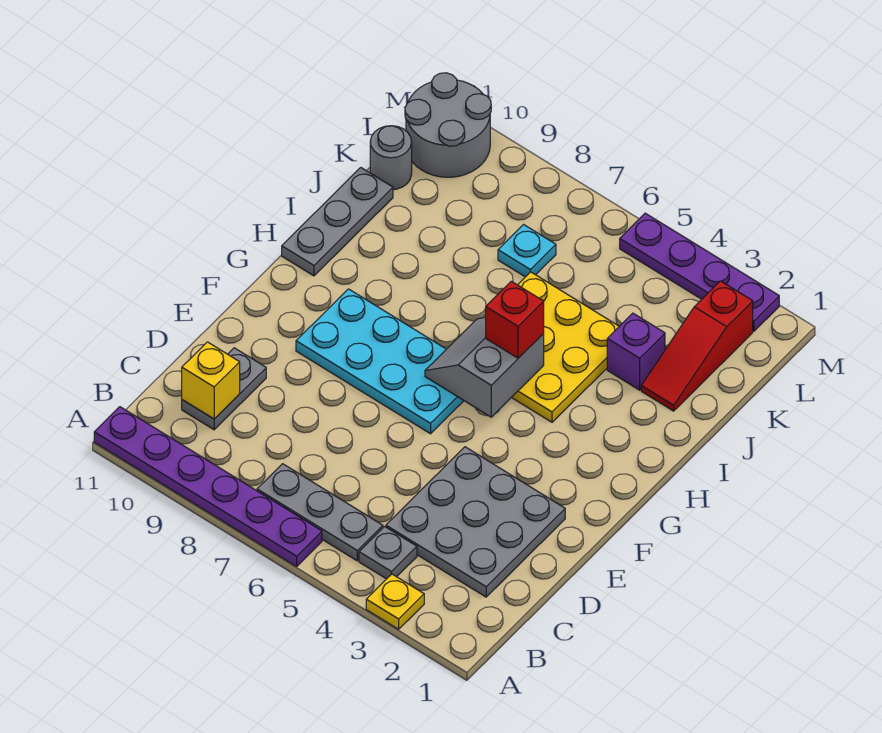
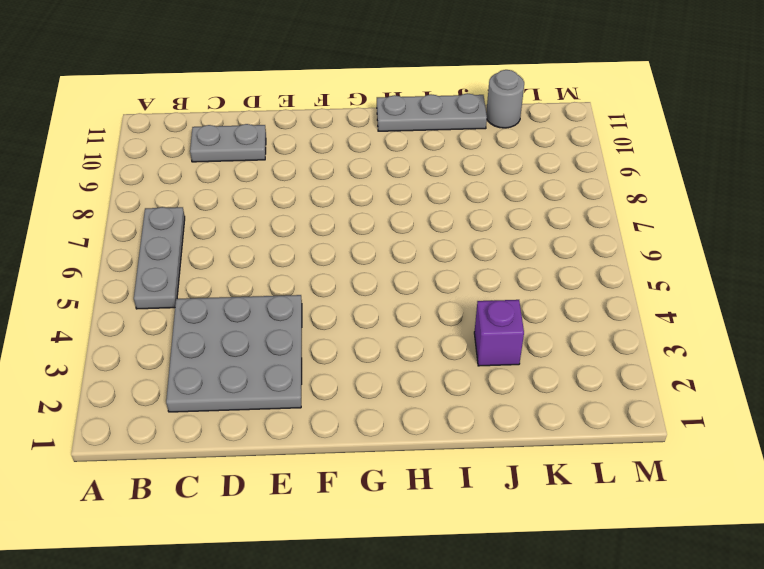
none -> yellow 1x1 plate [366,574,424,629]
none -> purple 1x6 plate [94,407,322,566]
none -> grey 1x1 plate [359,527,417,579]

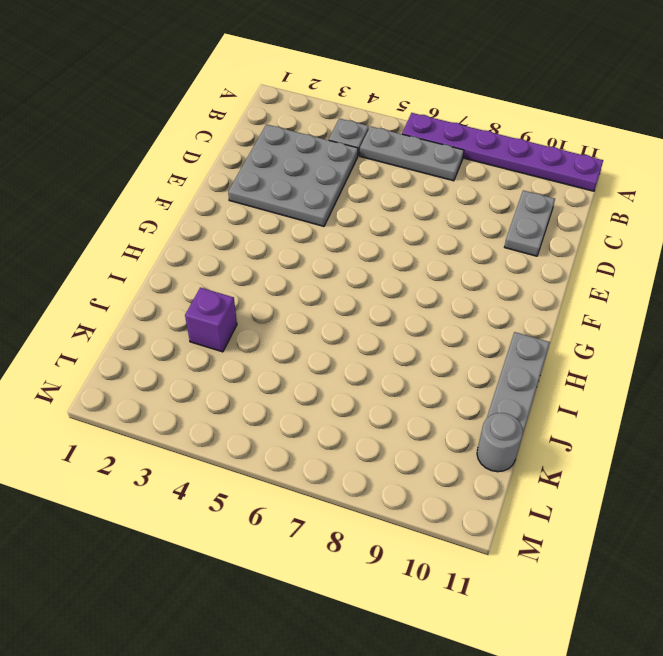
none -> yellow 1x1 plate [366,574,424,629]
none -> cyan 2x4 plate [296,289,464,434]
none -> yellow 3x3 plate [511,272,619,422]

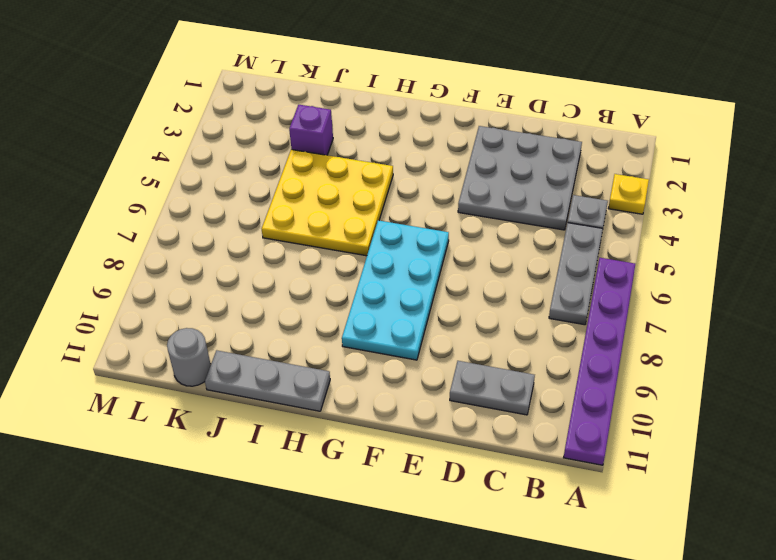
none -> red 1x3 slope [641,281,753,411]
none -> cyan 1x1 plate [498,225,556,277]
none -> grey 2x2 round brick [405,73,491,177]

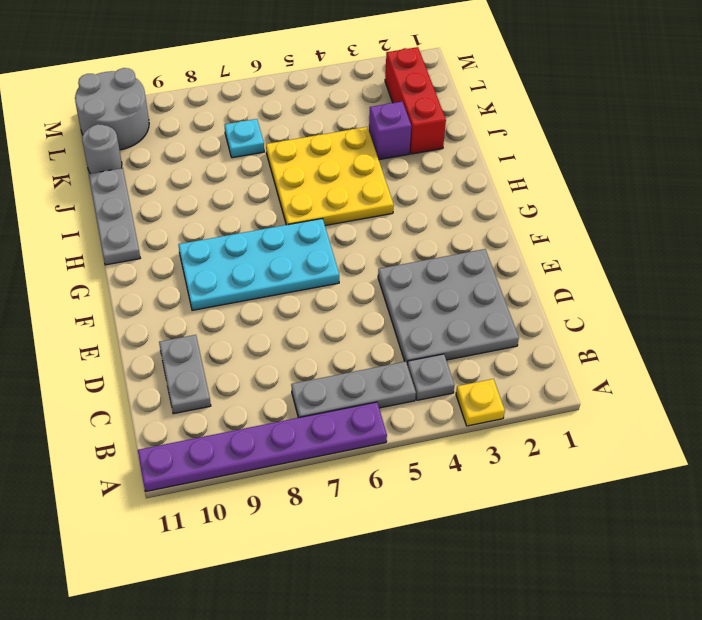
red 1x3 brick [385,47,446,154] -> red 1x3 slope [641,281,753,411]
none -> purple 1x4 plate [620,213,779,331]
none -> yellow 1x1 brick [182,342,240,419]
none -> grey 2x2 slope [425,317,544,417]

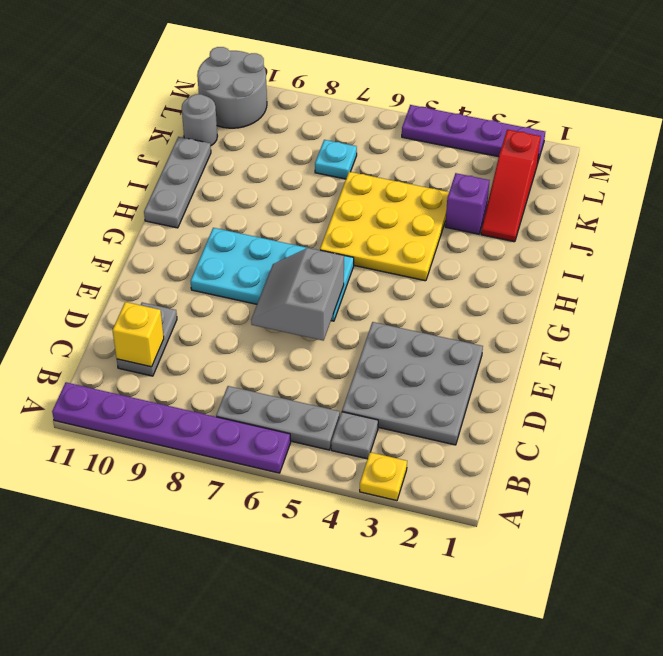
grey 2x2 slope [251,248,344,341] -> grey 2x2 slope moved to [425,317,544,417]
none -> red 1x1 brick [486,281,544,358]

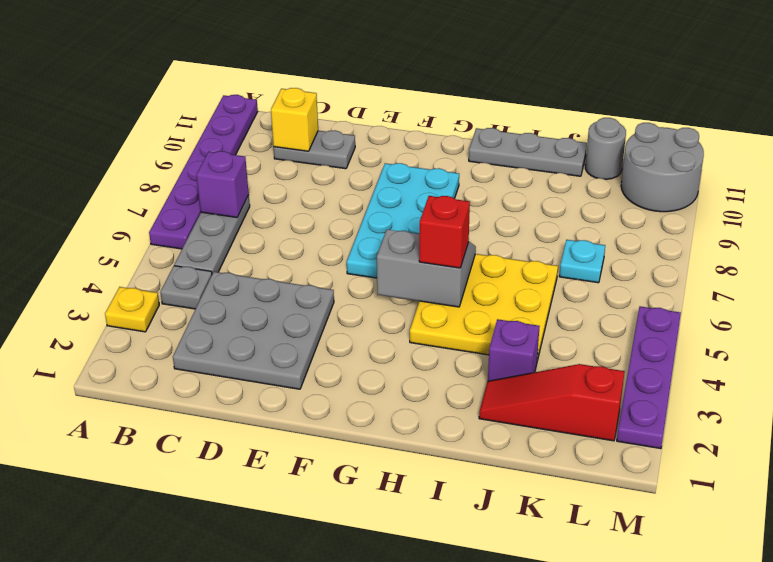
purple 1x1 brick [196,151,249,218] -> none

